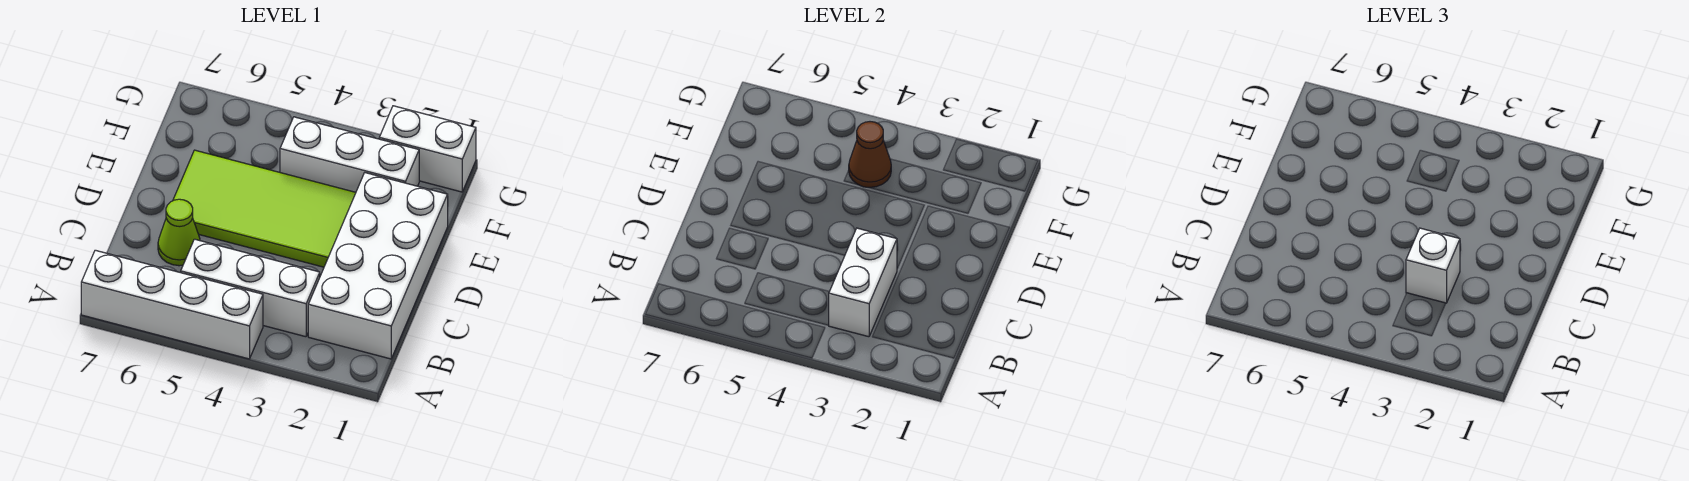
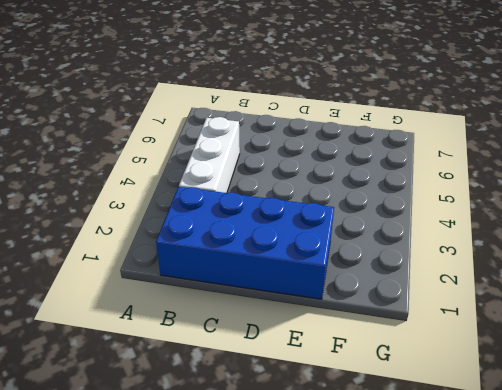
blue 2x4 brick [156,187,334,299] -> white 2x4 brick [308,173,448,359]
none -> white 1x4 brick [81,250,263,359]
none -> lime 1x1 cone [158,199,200,266]

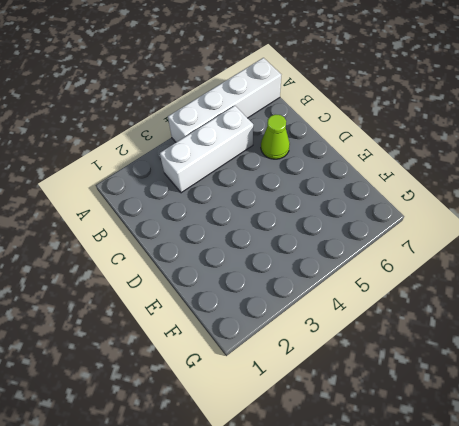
none -> white 2x4 brick [308,173,448,359]
none -> lime 2x4 tile [173,150,356,267]

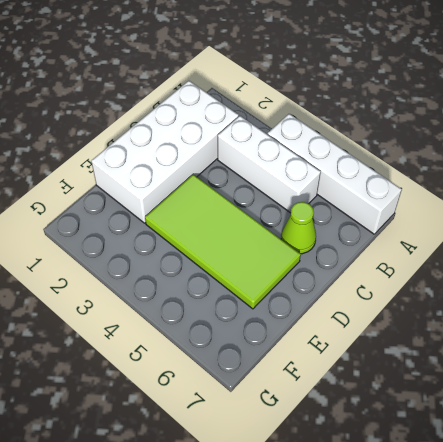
none -> white 1x3 brick [280,117,419,192]
none -> white 1x2 brick [379,106,476,192]

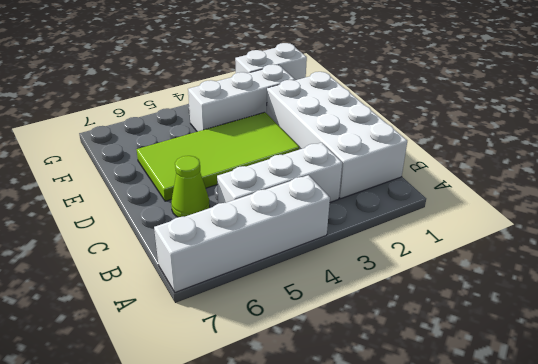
none -> white 1x2 brick [828,228,897,337]
none -> brown 1x1 cone [849,122,891,187]

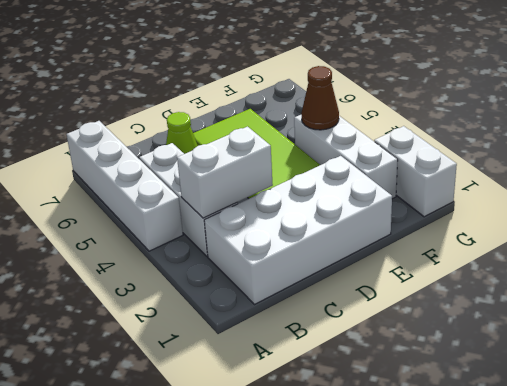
none -> white 1x1 brick [1406,228,1460,303]

